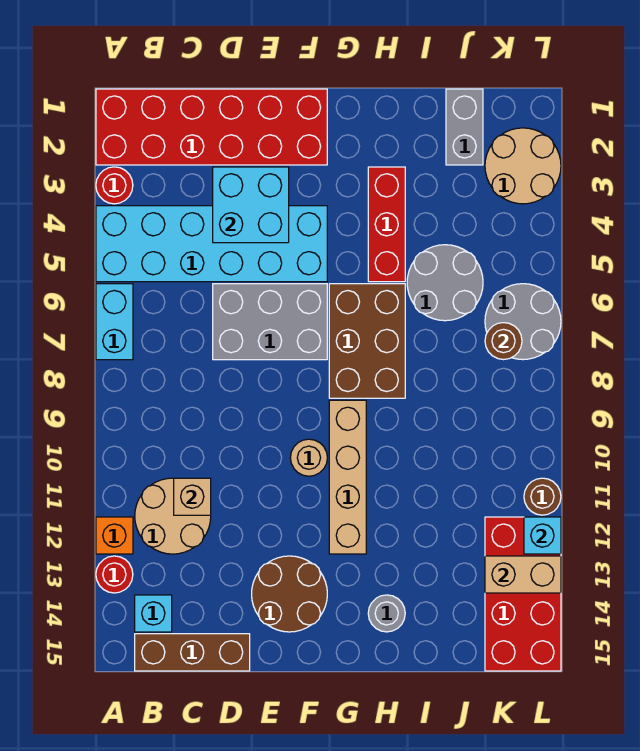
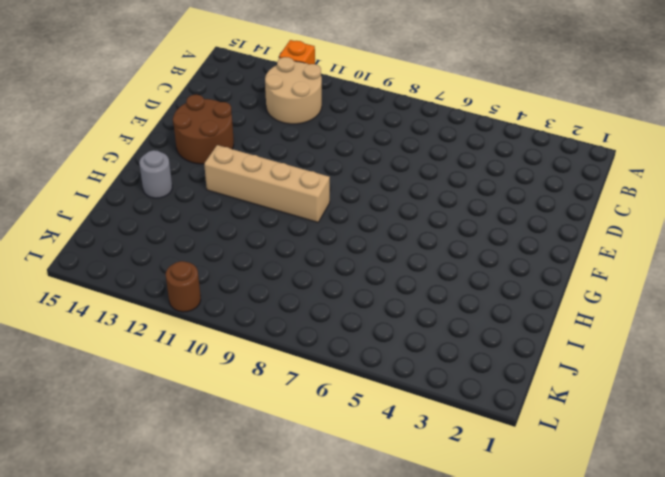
none -> red 2x6 brick [96,89,327,165]
none -> red 1x1 round brick [96,167,133,204]
none -> cyan 2x6 brick [96,206,327,282]

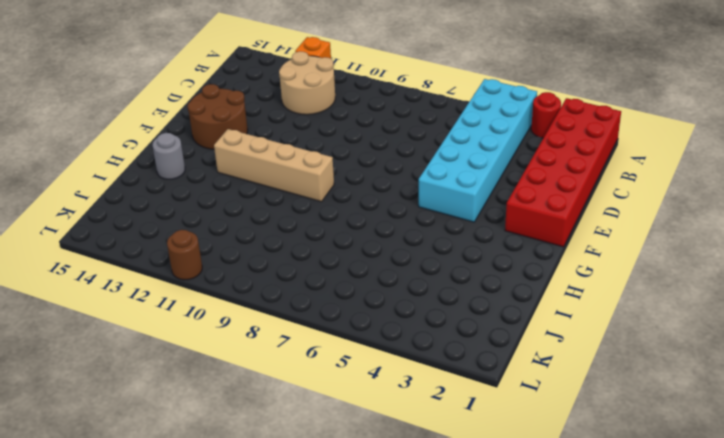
none -> cyan 1x2 brick [96,284,133,360]
none -> red 1x1 round brick [96,556,133,593]
none -> cyan 1x1 brick [135,595,172,632]

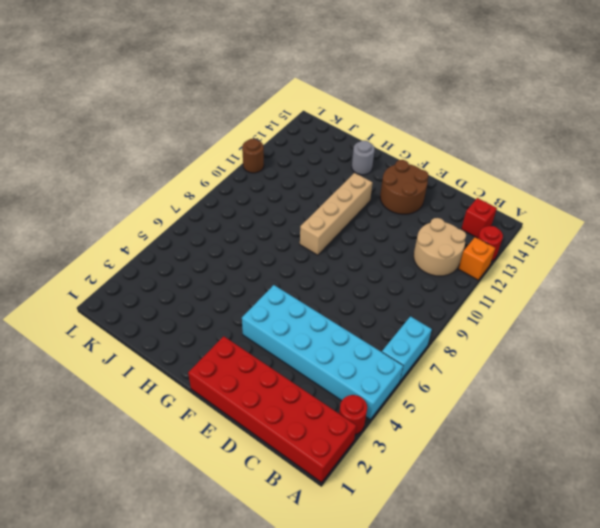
red 1x1 brick [461,198,497,238] -> cyan 1x1 brick [135,595,172,632]
none -> brown 1x3 brick [135,634,250,671]
none -> grey 2x3 brick [213,284,327,360]
none -> tan 1x1 round brick [290,439,327,476]

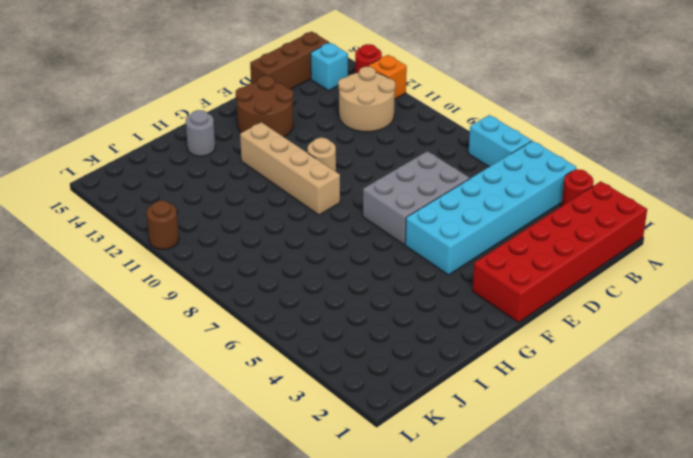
none -> brown 2x3 brick [329,284,405,398]
none -> red 1x3 brick [368,167,405,282]
none -> grey 2x2 round brick [407,245,483,321]

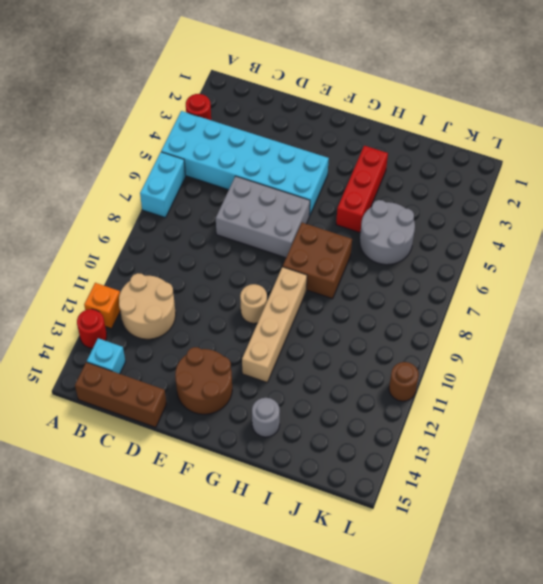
brown 2x2 brick [283,223,352,299] -> brown 2x3 brick [329,284,405,398]
none -> red 2x6 brick [96,89,327,165]
none -> grey 1x2 brick [446,89,483,165]
none -> tan 2x2 round brick [485,128,561,204]

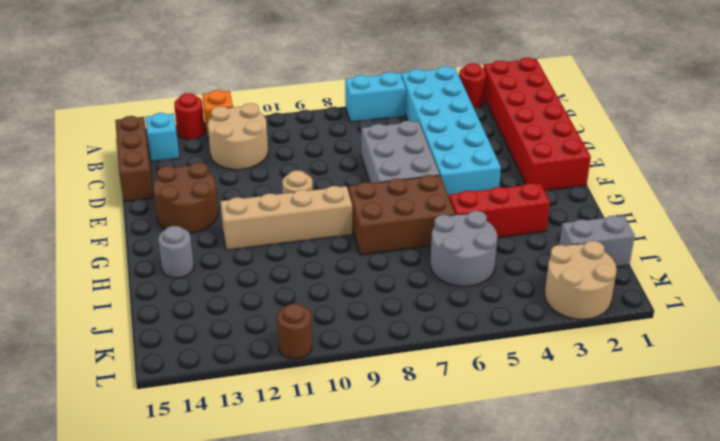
none -> grey 2x2 round brick [485,284,561,360]
none -> red 2x4 brick [485,517,561,671]
none -> tan 1x1 brick [174,478,211,515]

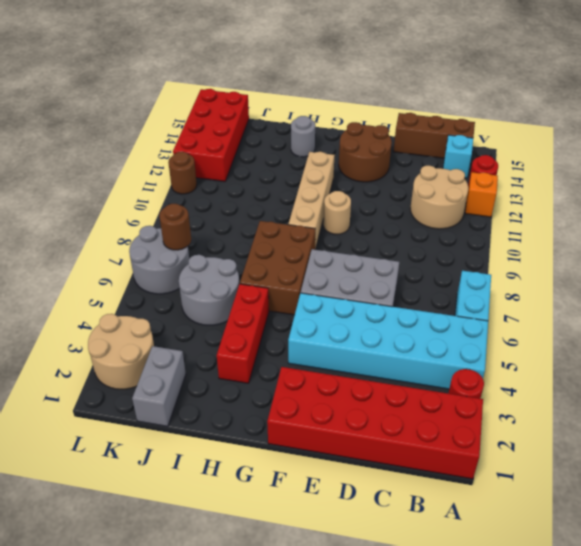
none -> tan 1x1 brick [174,478,211,515]
none -> cyan 2x2 brick [213,167,289,243]
none -> tan 1x2 brick [485,556,561,593]

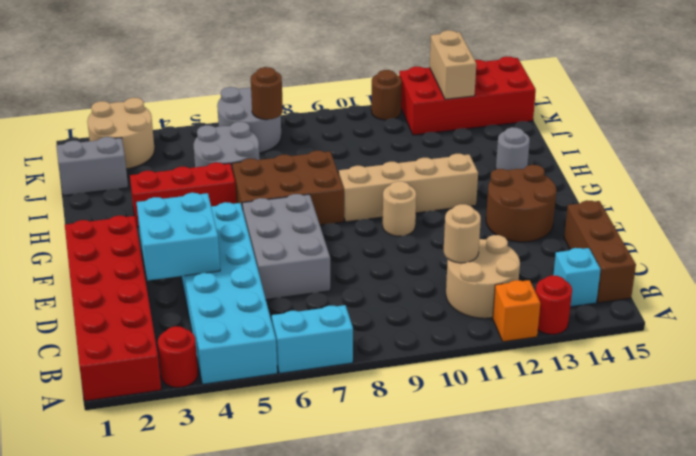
tan 1x1 round brick [444,204,481,263] -> tan 1x1 brick [174,478,211,515]
none -> cyan 1x1 brick [524,517,561,554]

